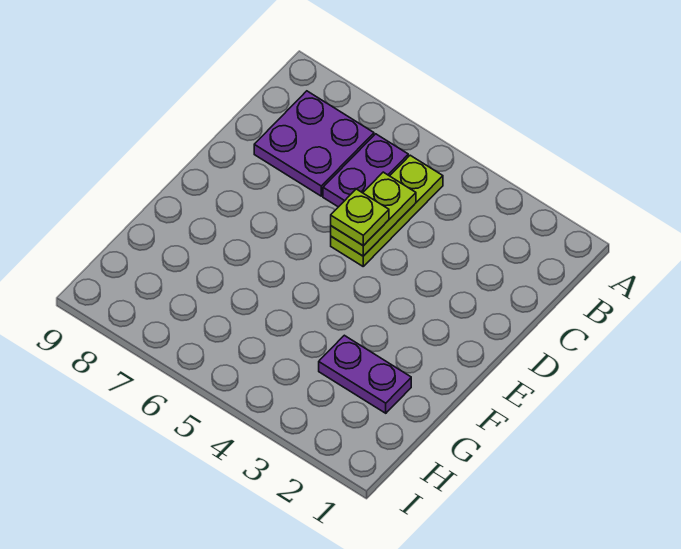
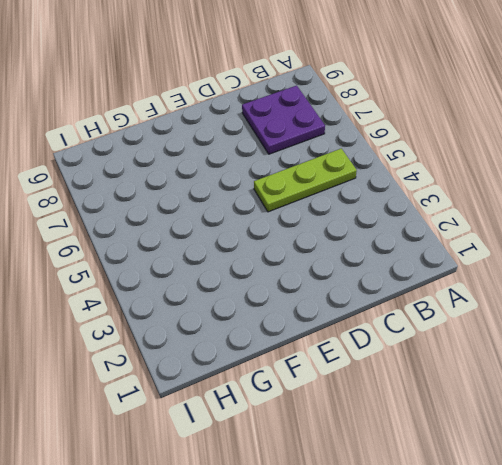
none -> purple 1x2 plate [323,134,408,207]
none -> purple 1x2 plate [319,335,411,413]

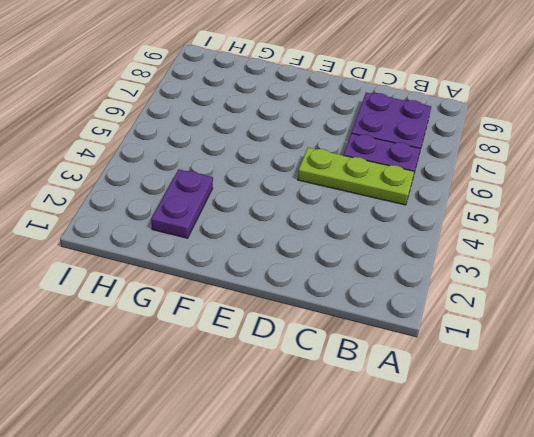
none -> lime 1x2 plate [331,172,416,256]
none -> lime 1x1 plate [331,189,389,246]

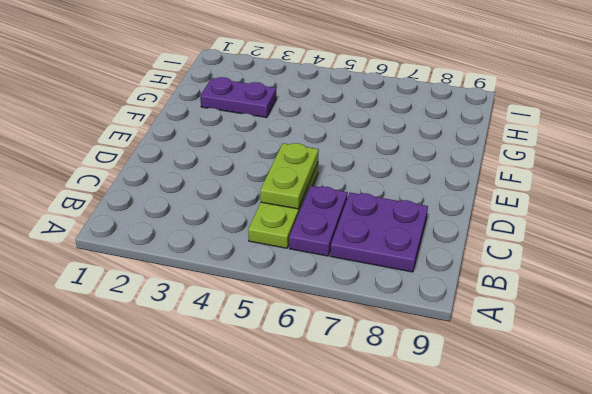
none -> lime 1x1 plate [331,189,389,246]

